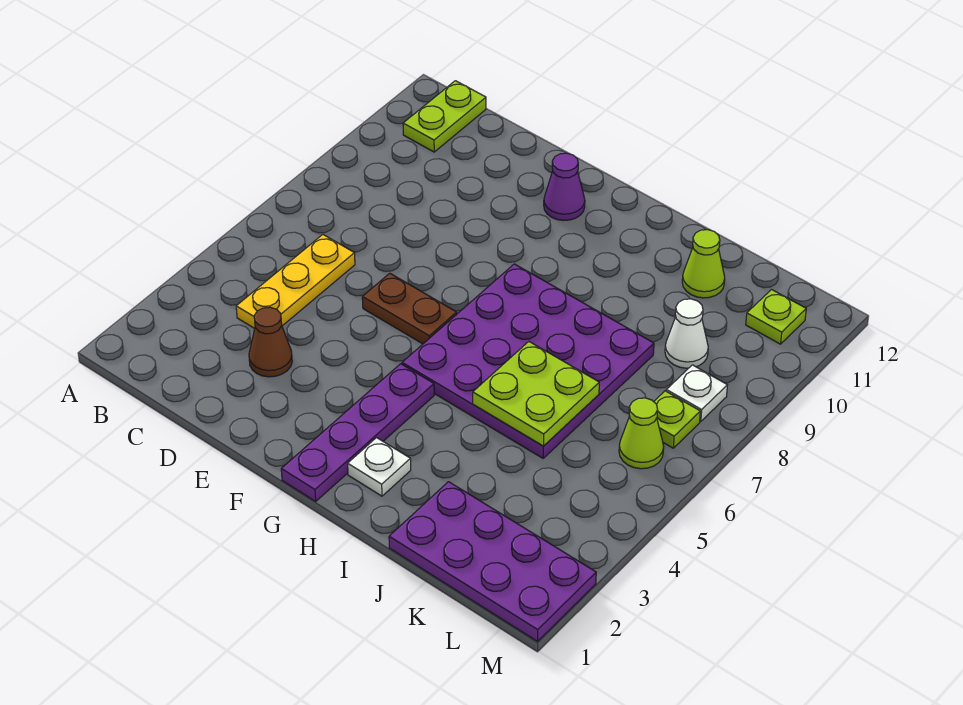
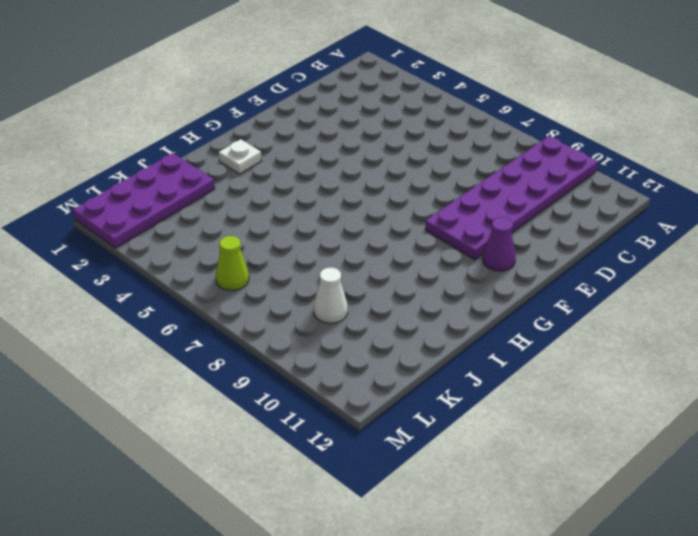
purple 2x6 plate [425,136,598,260] -> none
none -> lime 1x2 plate [403,81,486,152]
none -> yellow 1x3 plate [236,235,355,329]
none -> brown 1x1 cone [249,307,292,377]

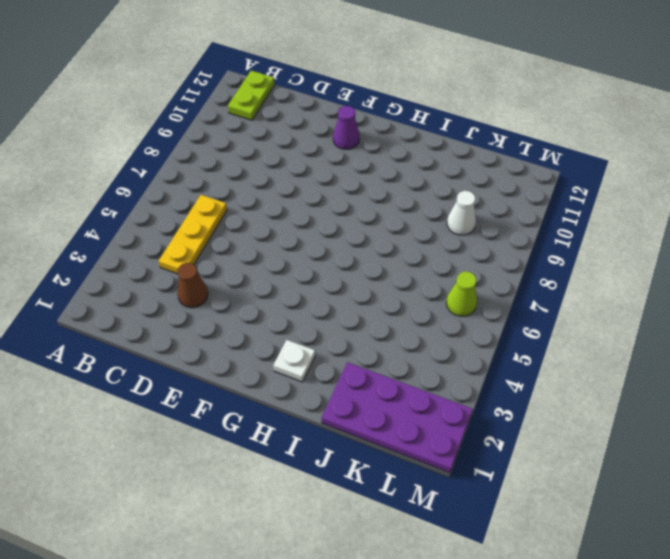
none -> brown 1x2 plate [362,273,457,344]
none -> purple 1x4 plate [281,364,434,501]
none -> purple 4x4 plate [402,264,654,458]

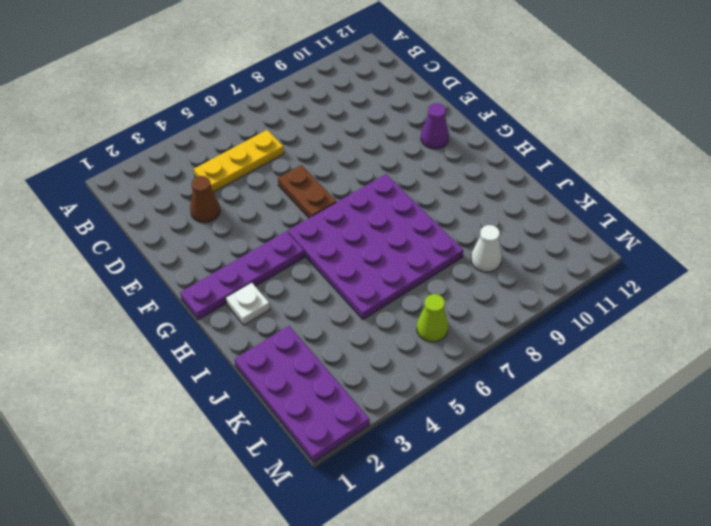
none -> lime 1x2 plate [403,81,486,152]
none -> lime 1x1 cone [682,230,725,298]
none -> lime 1x1 plate [654,391,700,448]

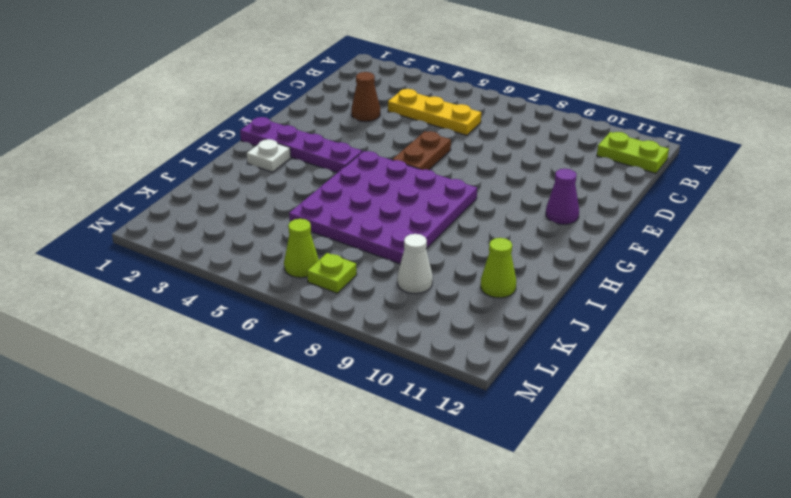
none -> purple 2x4 plate [389,482,596,641]
none -> white 1x1 plate [666,365,727,422]
none -> lime 1x1 plate [746,290,806,344]

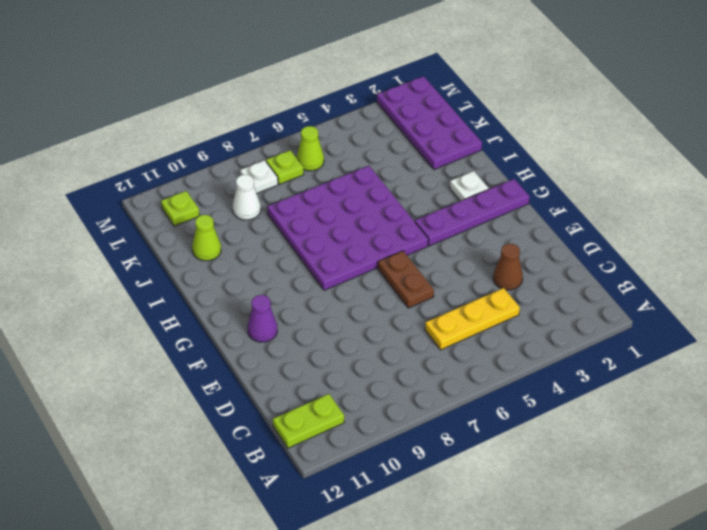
none -> lime 2x2 plate [473,342,599,446]

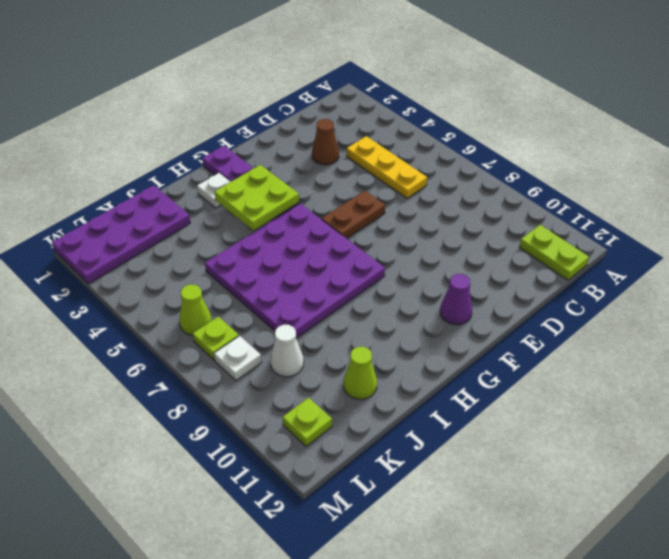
lime 2x2 plate [215,165,299,231] -> lime 2x2 plate moved to [473,342,599,446]

